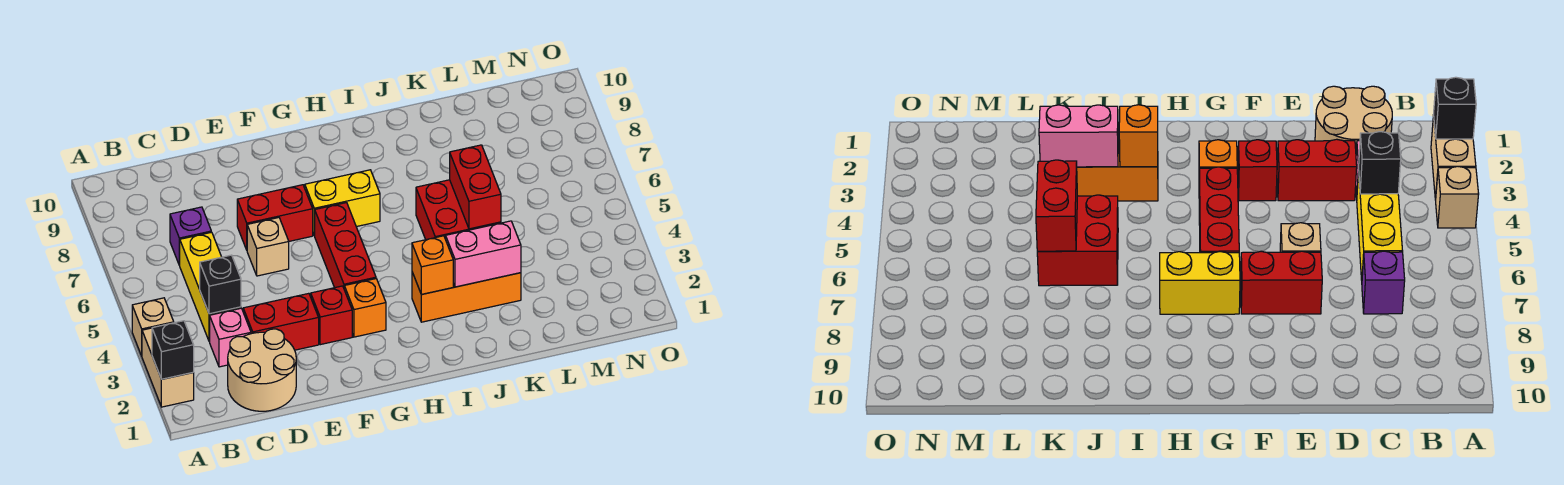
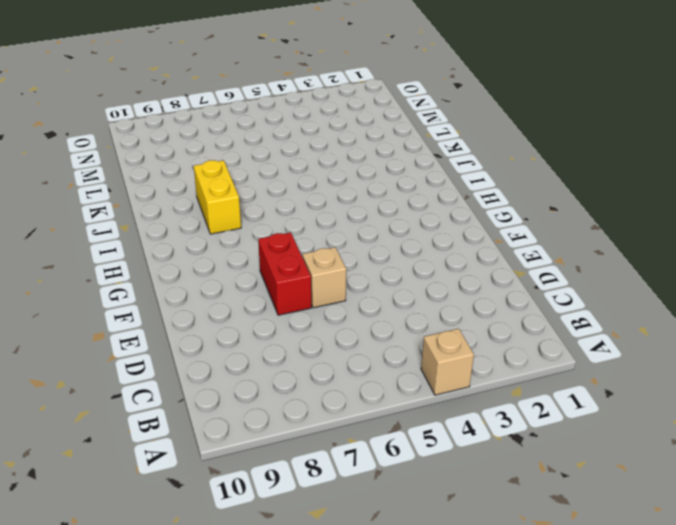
yellow 1x2 brick [194,160,241,234] -> yellow 1x2 brick moved to [305,170,380,236]
none -> tan 1x2 brick [142,328,194,407]
none -> tan 2x2 round brick [228,329,296,411]
none -> pink 1x1 brick [210,308,251,367]

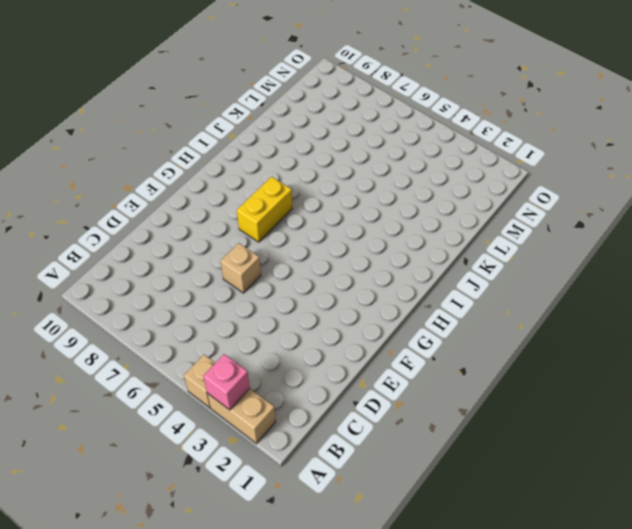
pink 1x1 brick [203,354,250,410] -> pink 1x1 brick moved to [210,308,251,367]
none -> tan 2x2 round brick [228,329,296,411]
none -> yellow 1x3 brick [179,232,241,342]
none -> purple 1x1 brick [170,207,211,265]

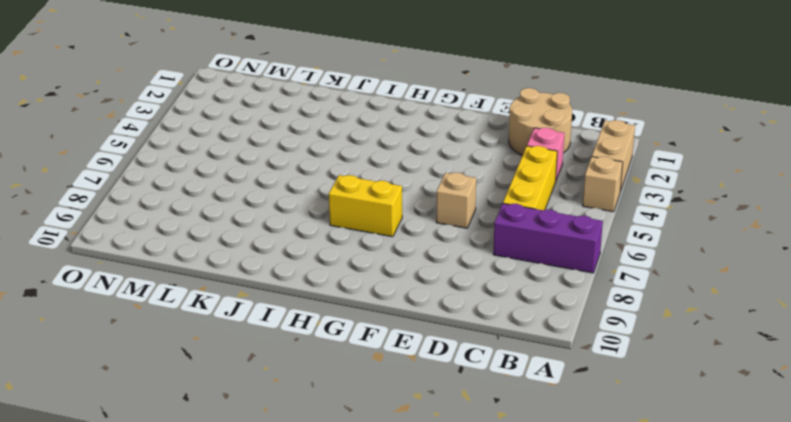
purple 1x3 brick [493,203,603,273] -> purple 1x1 brick [170,207,211,265]
none -> red 1x2 brick [243,293,319,350]
none -> red 1x2 brick [237,185,313,250]
none -> red 1x1 brick [311,286,352,345]

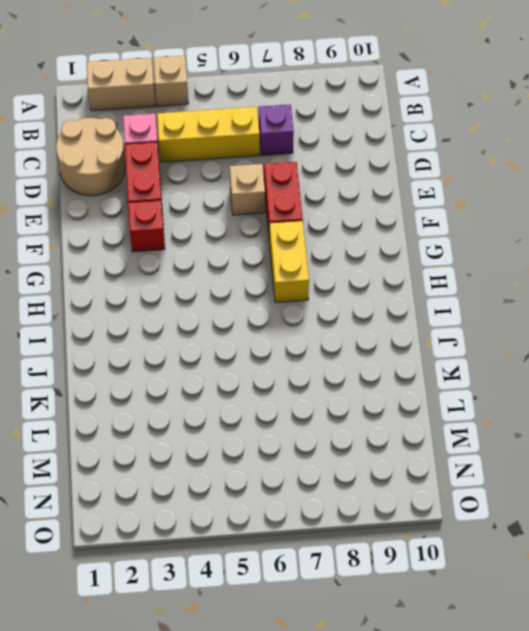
none -> orange 1x1 brick [344,279,386,337]
none -> red 1x3 brick [315,203,376,288]
none -> orange 1x3 brick [412,272,521,322]

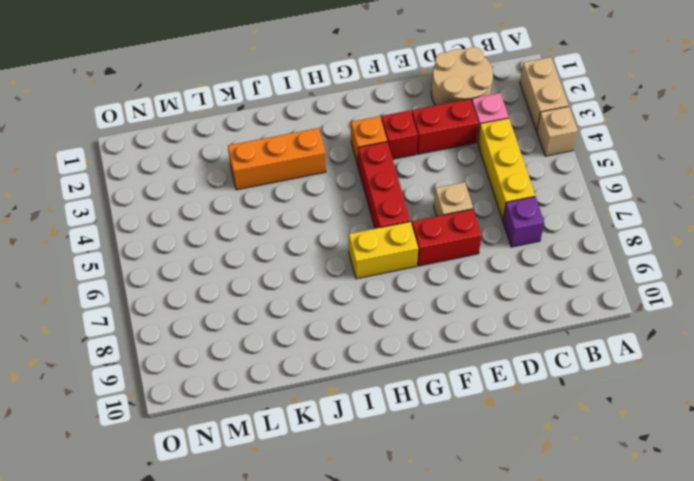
none -> red 2x2 brick [416,180,501,240]
none -> black 1x1 brick [152,321,194,379]
none -> black 1x1 brick [200,255,241,314]

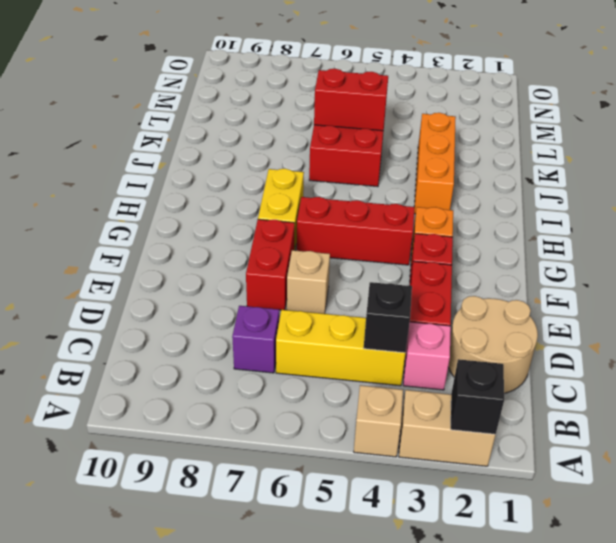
none -> orange 1x1 brick [412,236,453,294]
none -> pink 1x2 brick [446,221,521,287]

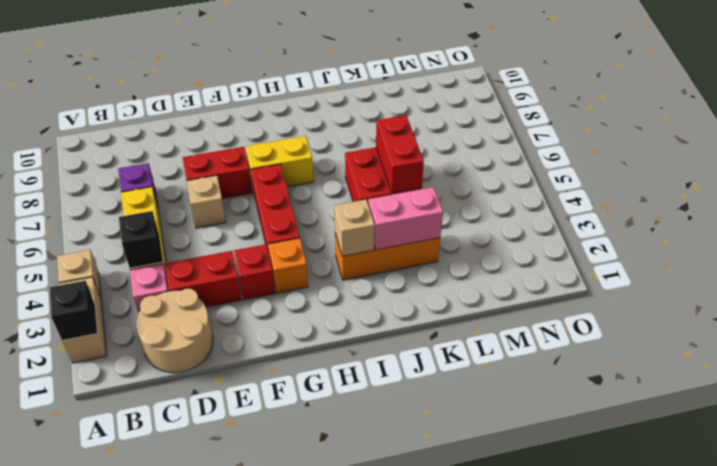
tan 1x1 brick [334,200,375,256] -> orange 1x1 brick [412,236,453,294]

